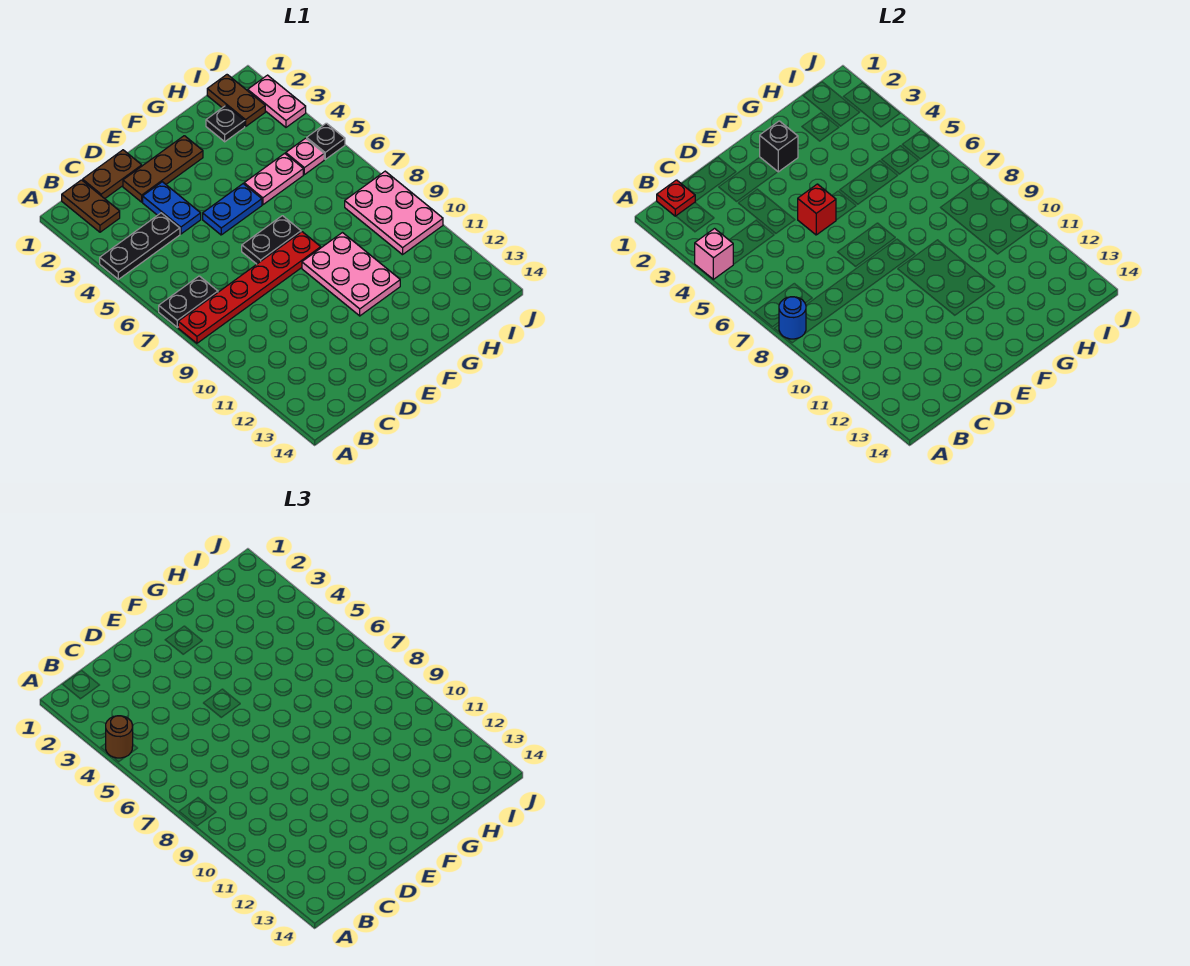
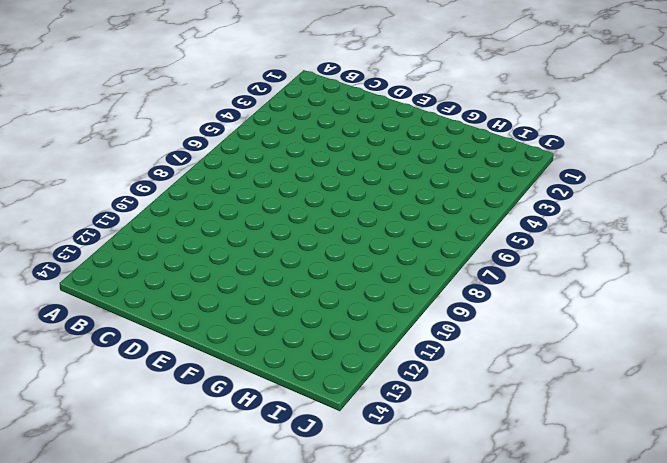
none -> black 1x3 plate [100,213,180,279]
none -> black 1x2 plate [159,276,218,327]
none -> red 1x6 plate [178,232,321,343]

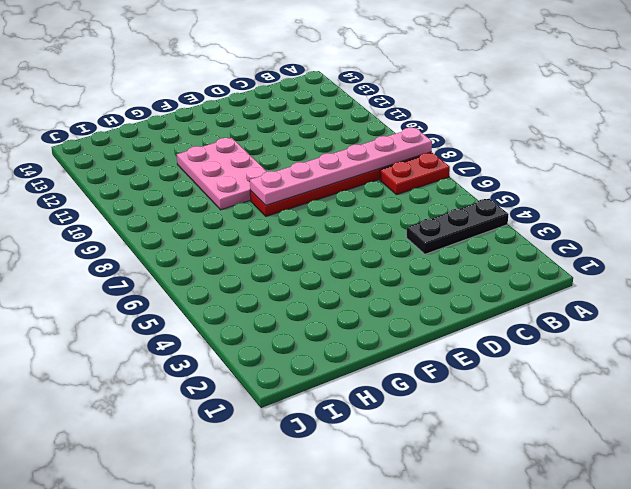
red 1x2 plate [380,153,450,195] -> black 1x2 plate [159,276,218,327]
pink 1x6 plate [250,128,432,205] -> blue 1x1 round brick [779,297,806,339]
none -> brown 1x2 plate [62,180,120,232]
none -> brown 1x2 plate [83,150,142,199]
none -> brown 1x3 plate [123,136,203,202]

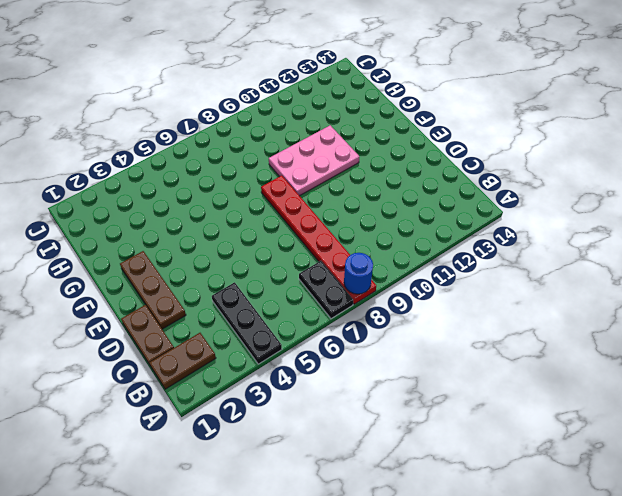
none -> blue 1x2 plate [143,182,201,234]
none -> blue 1x2 plate [203,184,262,235]
none -> black 1x2 plate [242,216,301,264]

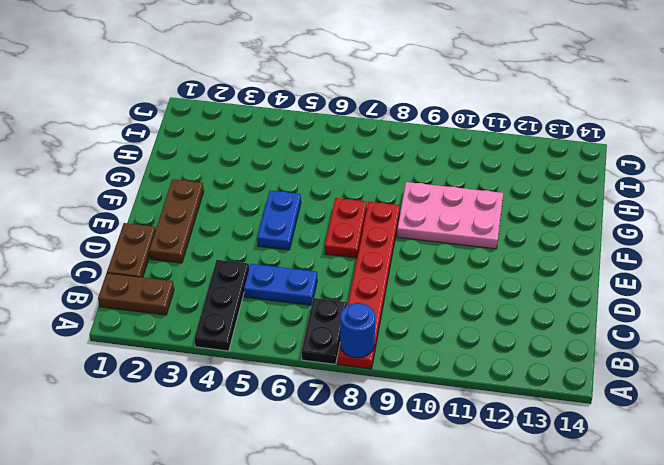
blue 1x2 plate [244,264,317,305] -> blue 1x2 plate moved to [143,182,201,234]
red 1x2 plate [325,198,367,258] -> black 1x2 plate [242,216,301,264]
none -> pink 1x2 plate [244,153,303,205]
none -> black 1x1 plate [206,106,245,142]
none -> brown 1x2 plate [207,75,265,127]

